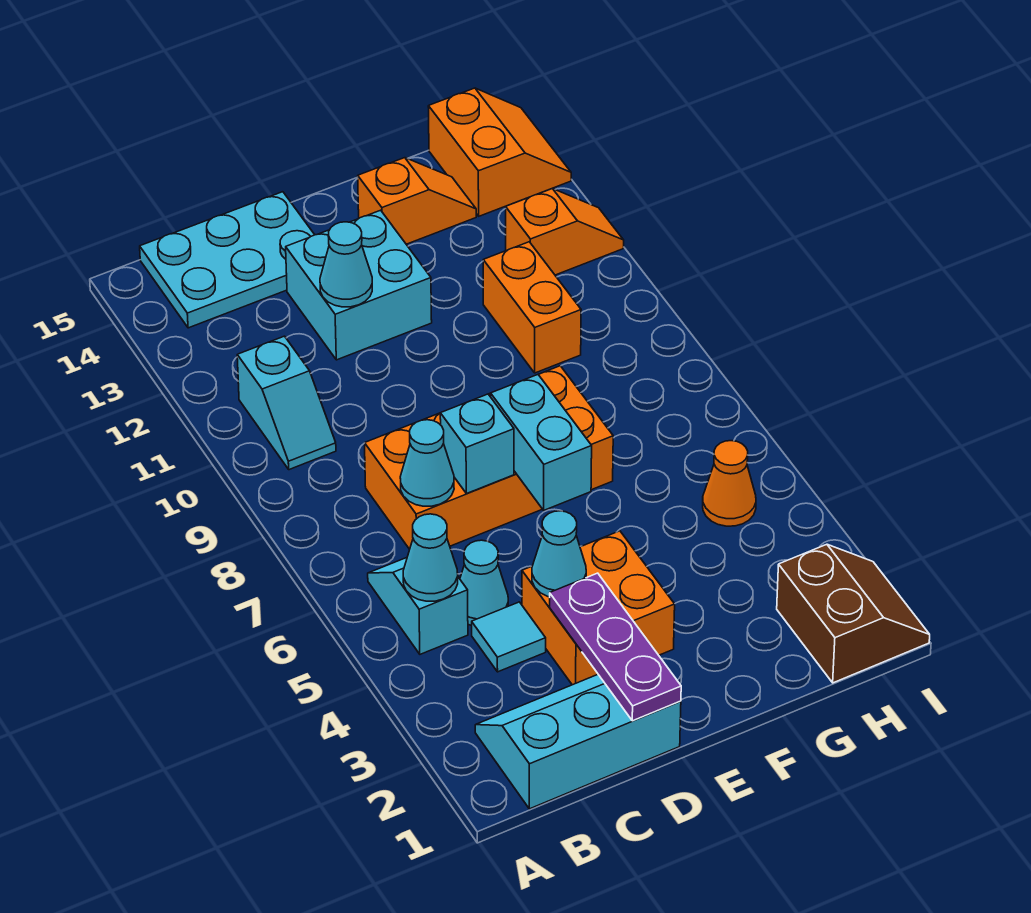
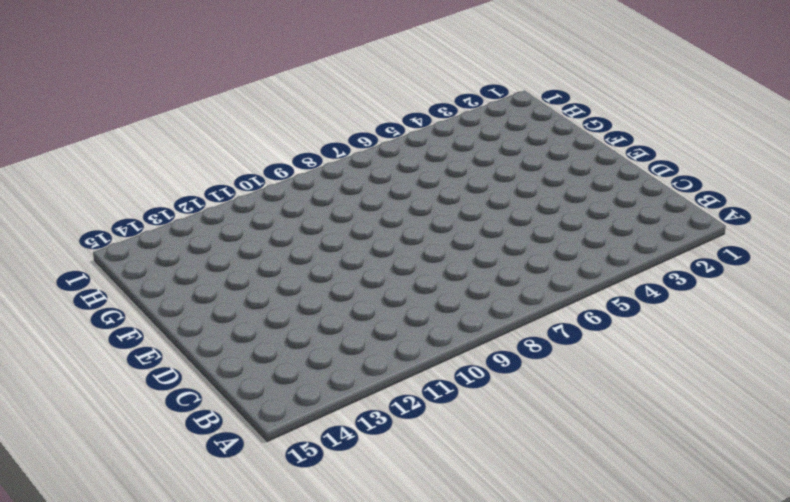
none -> cyan 2x3 slope [475,675,681,809]
none -> cyan 1x2 slope [368,558,468,654]
none -> cyan 1x2 slope [237,336,336,470]

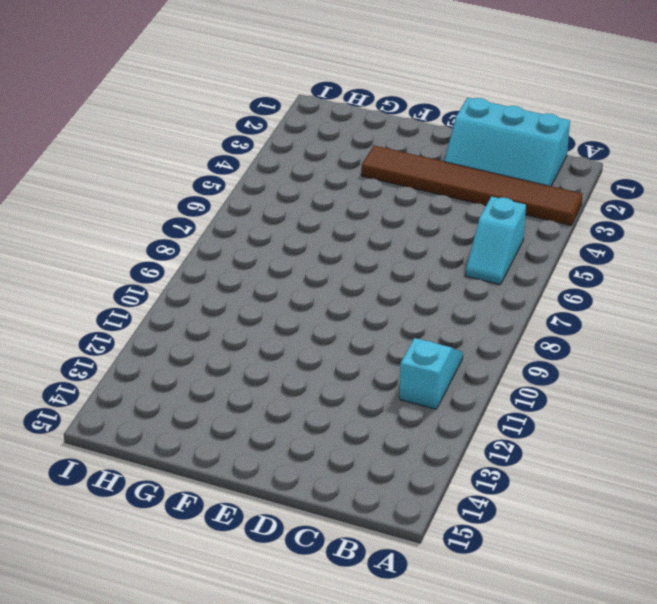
brown 1x6 tile [361,146,583,225] -> orange 2x2 brick [522,531,675,685]
none -> cyan 2x3 plate [140,192,315,328]
none -> cyan 1x1 tile [472,602,546,672]
none -> cyan 1x1 cone [460,540,508,625]

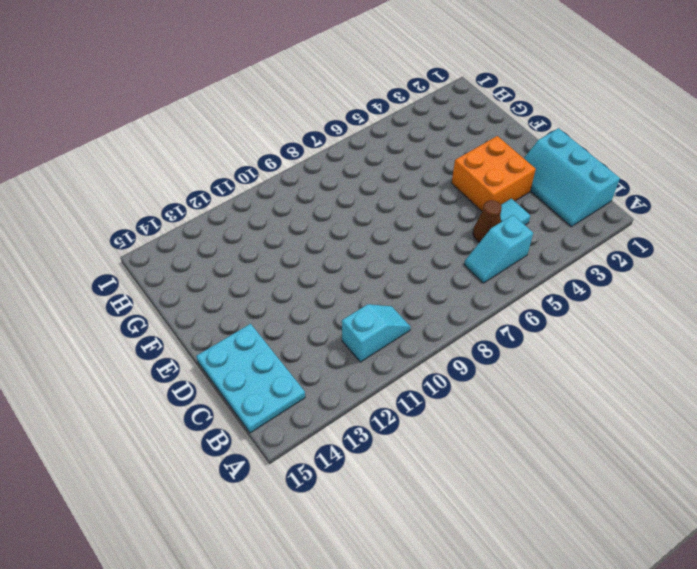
brown 1x1 cone [473,200,502,242] -> cyan 1x1 cone [460,540,508,625]
none -> orange 2x4 brick [365,366,613,549]
none -> cyan 2x2 brick [286,210,432,360]
none -> orange 1x2 slope [358,158,476,244]

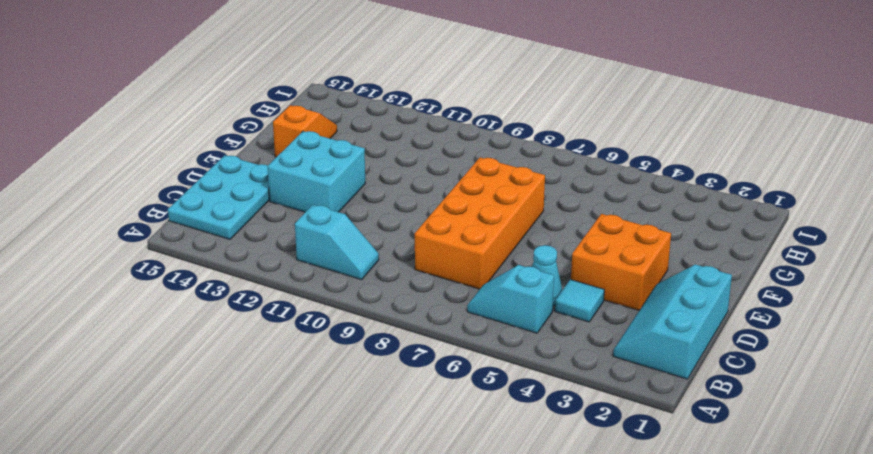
none -> orange 1x2 brick [483,242,581,373]
none -> brown 2x2 slope [777,544,930,683]
none -> orange 1x1 cone [703,441,756,526]

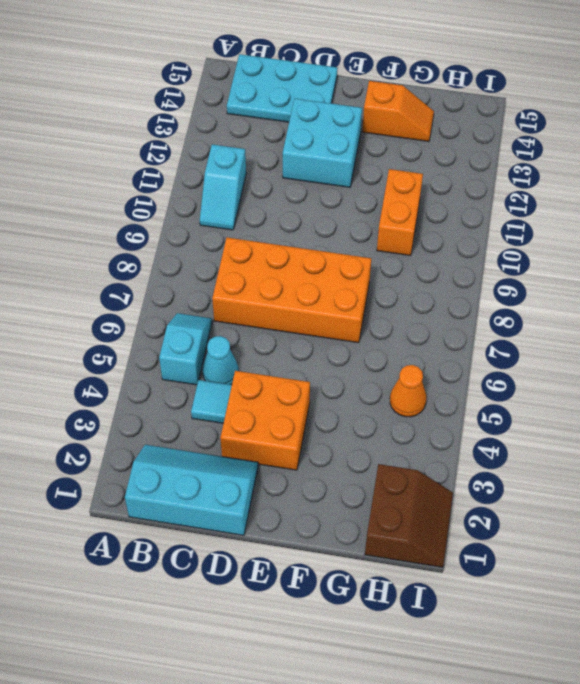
none -> orange 1x2 slope [506,189,624,275]
none -> orange 2x2 slope [428,88,571,216]
none -> cyan 1x1 cone [403,514,458,601]

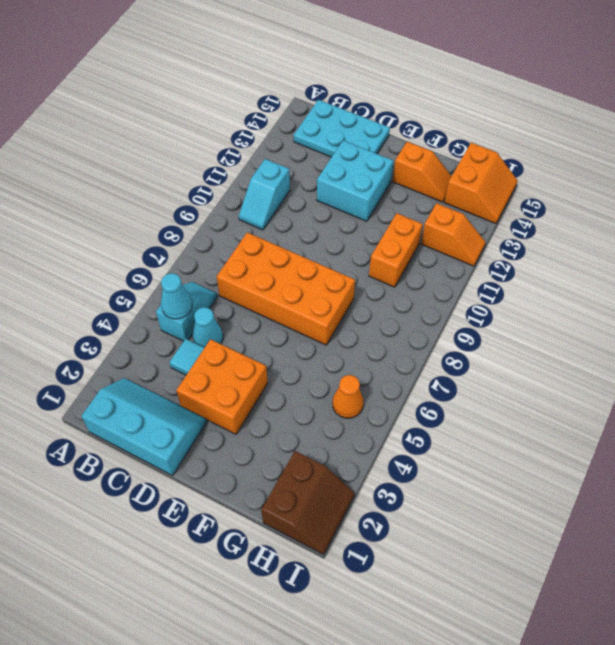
none -> cyan 1x1 cone [400,420,454,506]
none -> purple 1x3 plate [549,573,681,721]
none -> cyan 1x1 cone [532,511,586,597]

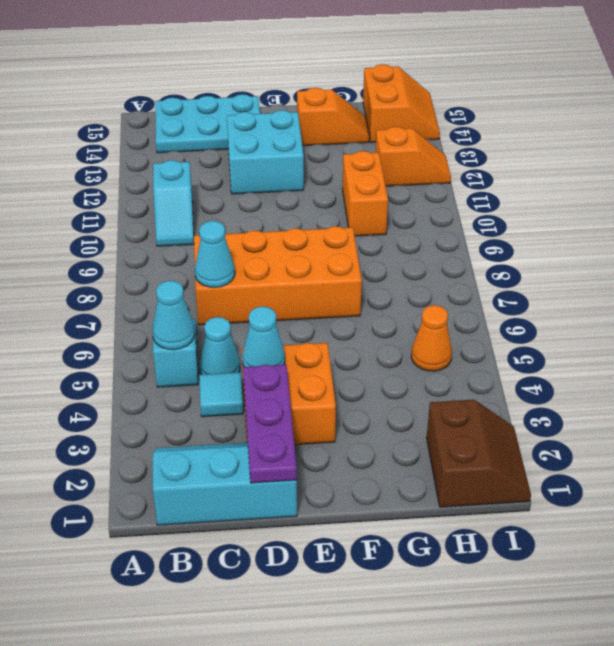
none -> cyan 1x1 brick [440,394,514,494]
none -> cyan 1x1 cone [320,222,372,307]
none -> cyan 1x2 brick [491,375,592,510]

